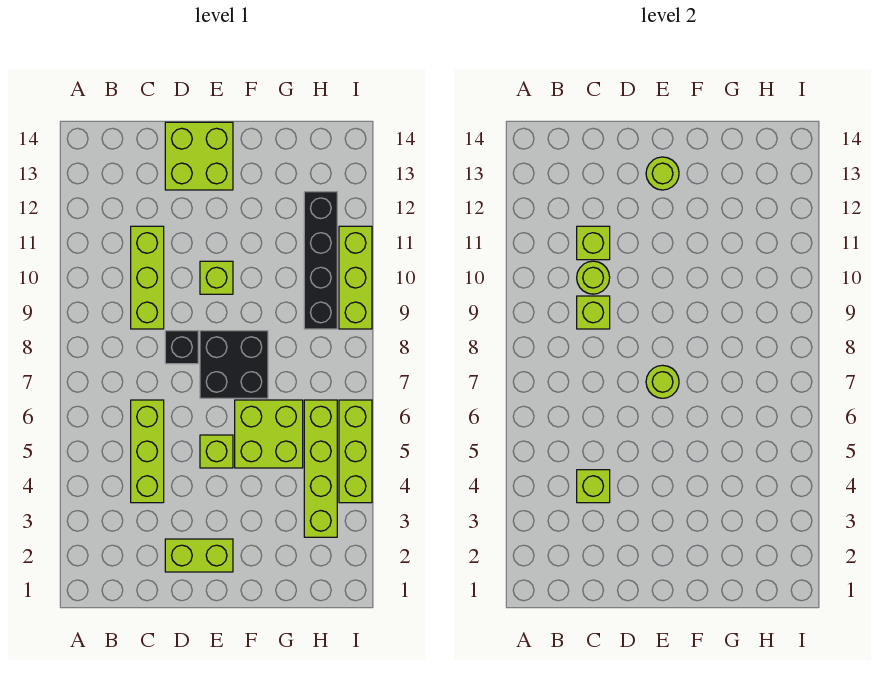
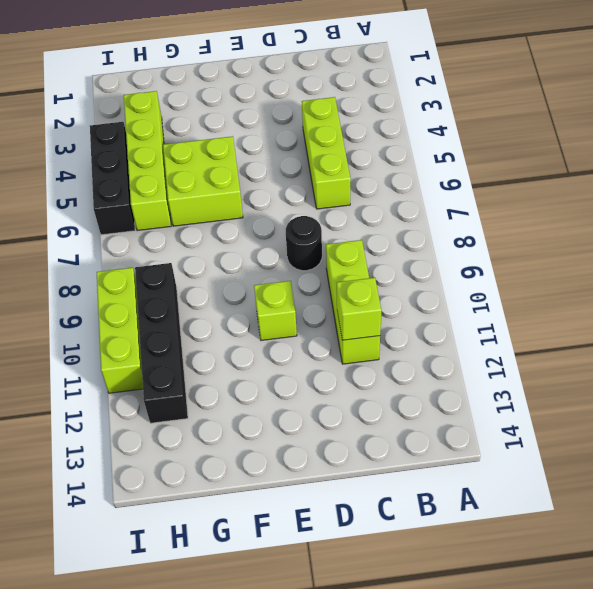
black 1x1 round brick [286,216,322,271] -> black 1x1 brick [165,331,198,364]
black 1x3 brick [90,122,135,235] -> lime 1x3 brick [339,400,372,503]
none -> lime 1x2 brick [165,539,233,572]
none -> lime 2x2 brick [165,122,233,190]
none -> lime 1x1 brick [200,435,233,468]

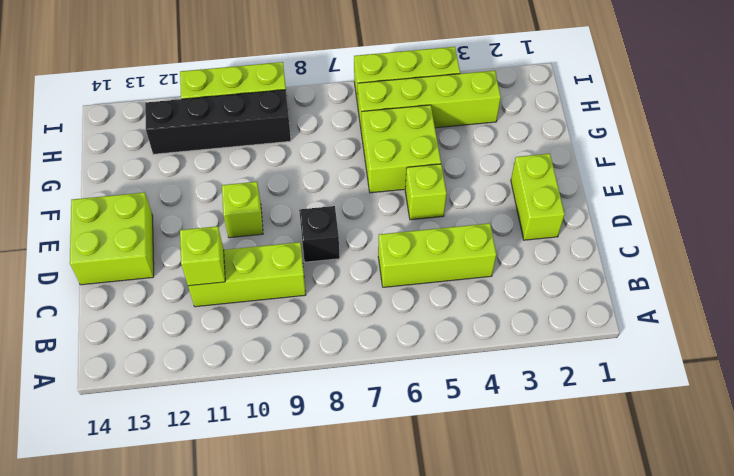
none -> black 2x2 brick [200,331,268,398]
none -> lime 1x1 brick [577,470,610,503]
none -> lime 1x1 brick [577,296,610,329]

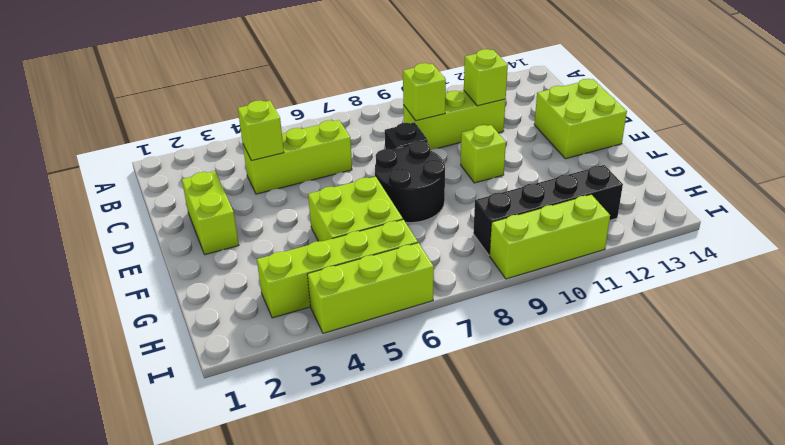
black 2x2 round brick [375,141,445,223] -> black 2x2 brick [200,331,268,398]
none -> lime 1x1 brick [200,435,233,468]
none -> lime 1x1 round brick [577,261,610,294]
none -> lime 1x1 round brick [646,365,679,398]

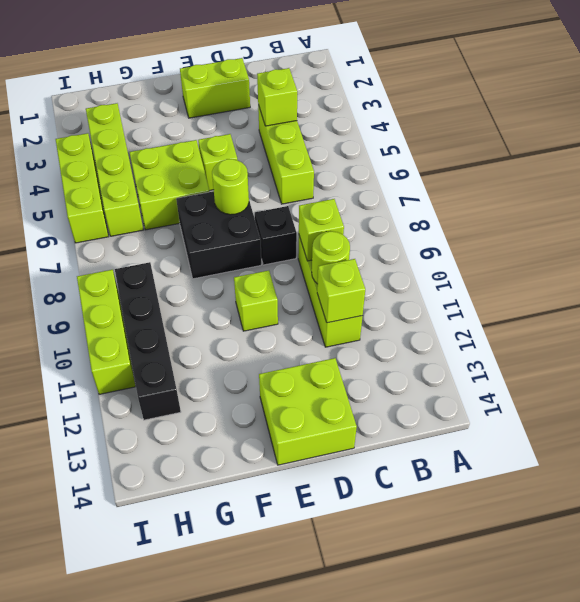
none -> lime 1x1 round brick [646,157,679,190]

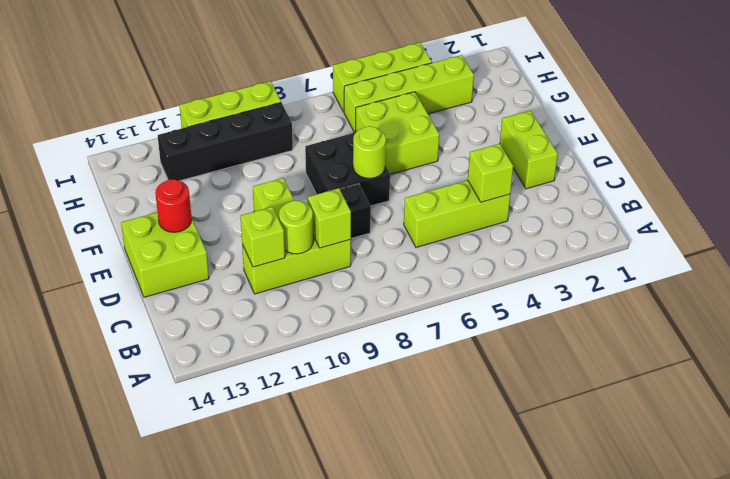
red 1x1 round brick [155,179,192,232] -> lime 1x1 round brick [646,157,679,190]
none -> lime 1x1 brick [200,435,233,468]

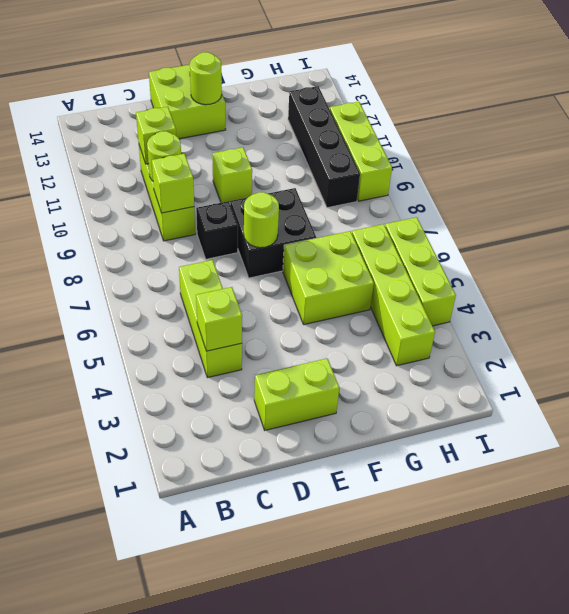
none -> lime 1x1 brick [200,435,233,468]

